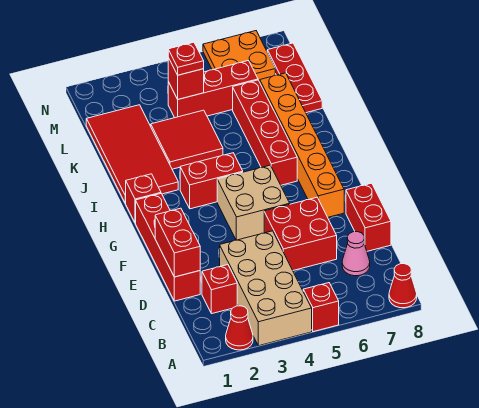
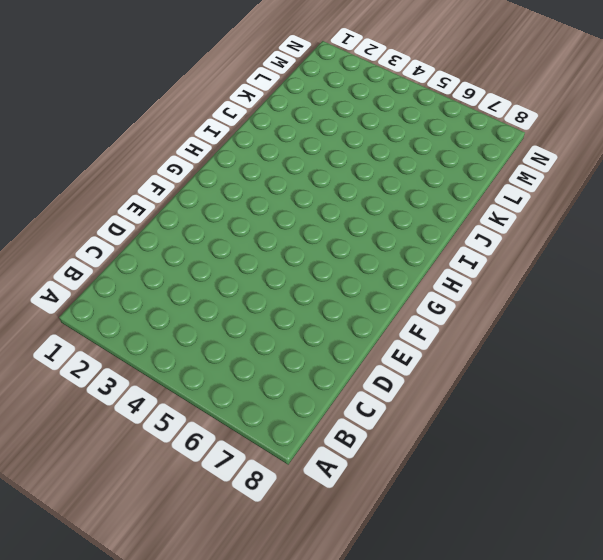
none -> red 1x1 cone [226,306,253,350]
none -> tan 2x4 brick [220,231,312,346]
none -> red 1x1 brick [303,283,339,332]

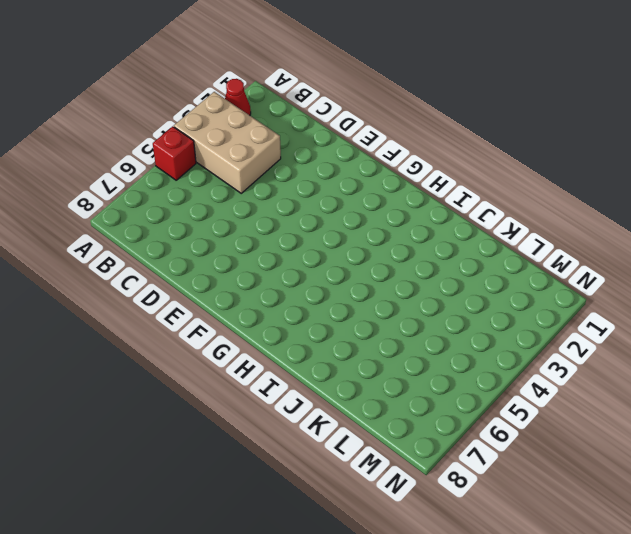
tan 2x3 brick [174,92,281,193] -> tan 2x4 brick [220,231,312,346]
none -> red 1x1 cone [389,264,417,308]
none -> red 1x1 brick [202,265,237,314]
none -> pink 1x1 cone [342,232,370,276]

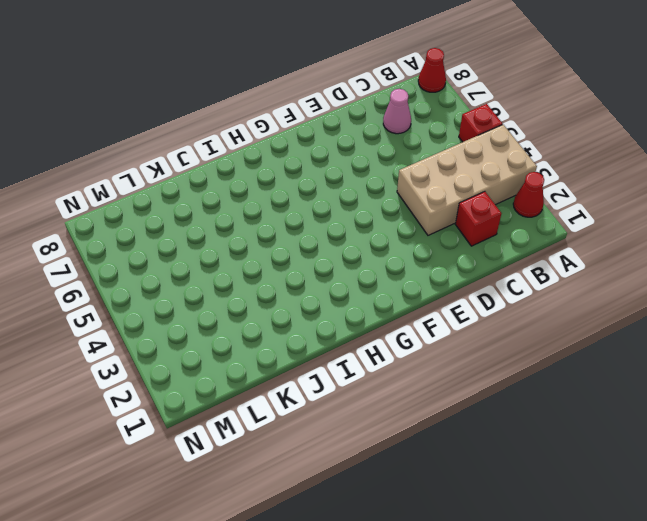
none -> red 1x4 brick [136,194,200,301]
none -> red 2x2 brick [264,197,337,270]
none -> red 1x2 brick [346,183,391,251]

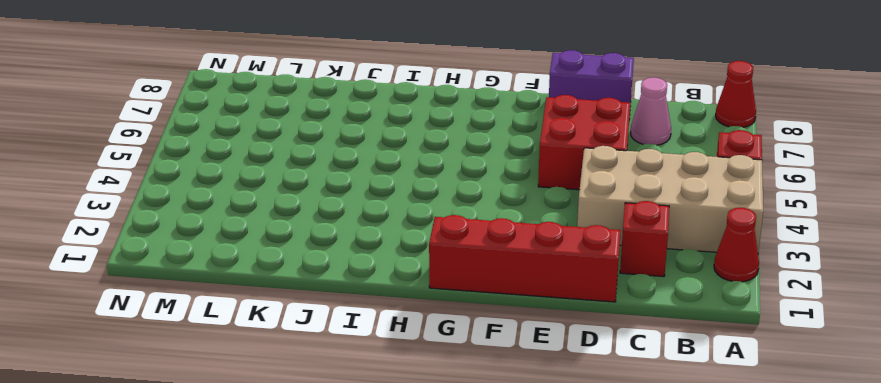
purple 1x2 brick [549,50,634,119] -> red 1x2 brick [346,183,391,251]
none -> tan 2x2 brick [217,165,290,240]
none -> orange 1x6 brick [260,73,344,217]
none -> red 1x1 brick [126,174,161,223]

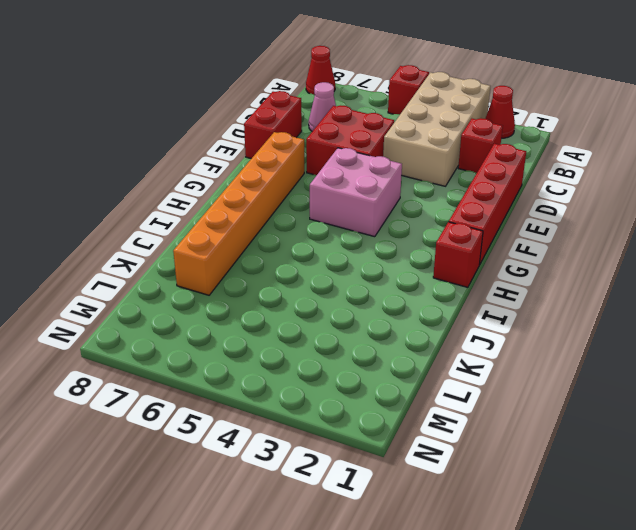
pink 2x2 brick [310,148,402,237] -> tan 2x2 brick [217,165,290,240]
none -> red 1x2 brick [180,153,243,209]
none -> red 1x4 brick [233,80,297,185]
none -> red 2x4 tile [86,105,178,203]

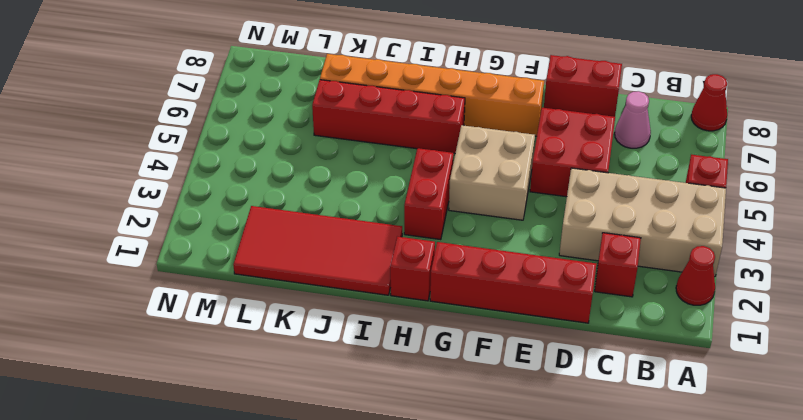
none -> red 2x2 tile [151,110,223,169]
none -> red 1x3 plate [267,43,322,113]
none -> red 1x3 brick [168,61,258,118]

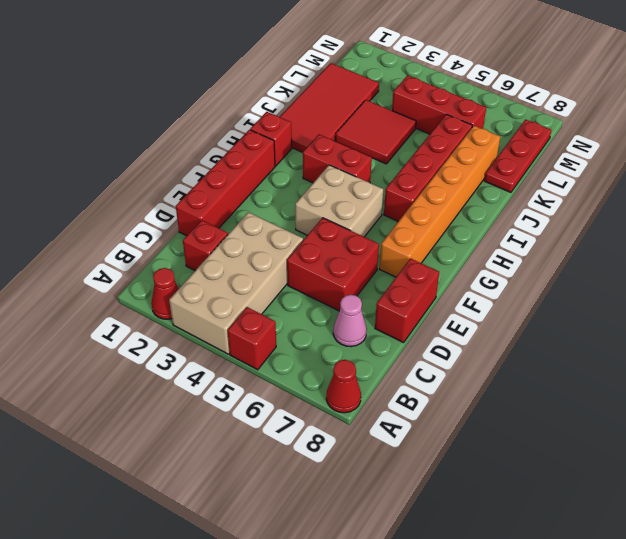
none -> orange 2x2 plate [203,31,275,81]
none -> red 1x2 brick [155,208,200,277]
none -> red 1x1 brick [168,58,204,99]

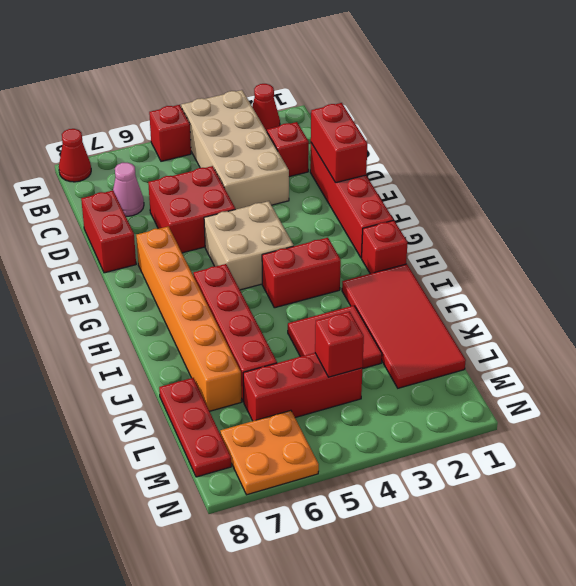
none -> red 1x1 plate [168,42,204,75]

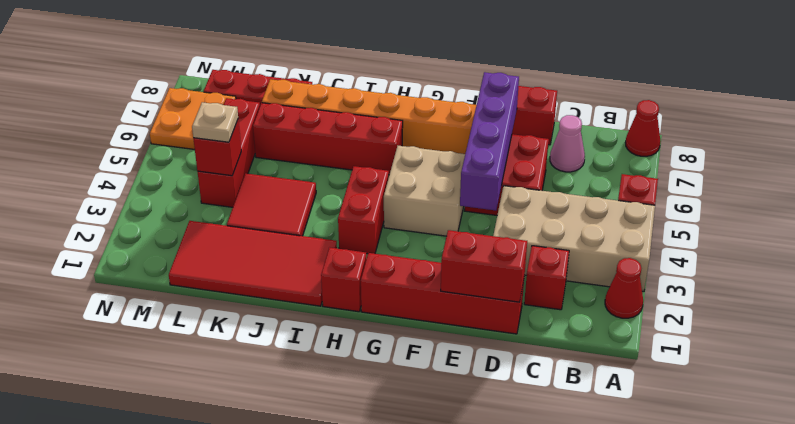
purple 1x4 brick [460,72,519,210] -> none
tan 1x1 plate [192,102,238,142] -> red 1x1 plate [168,42,204,75]

